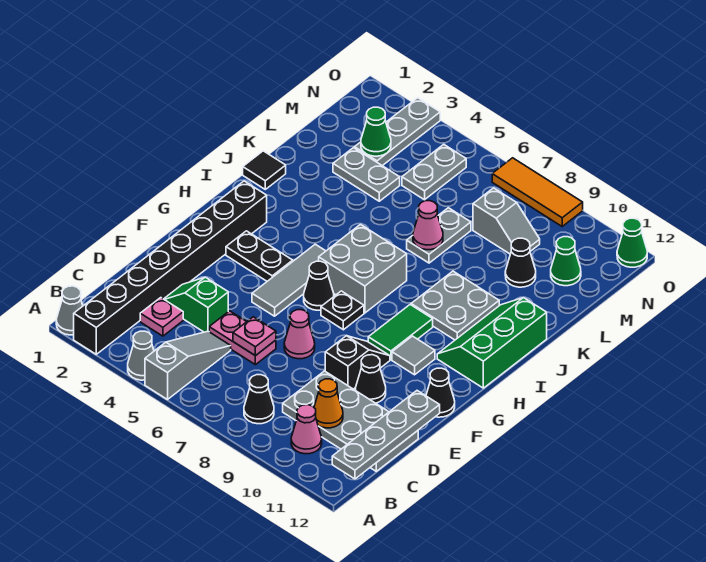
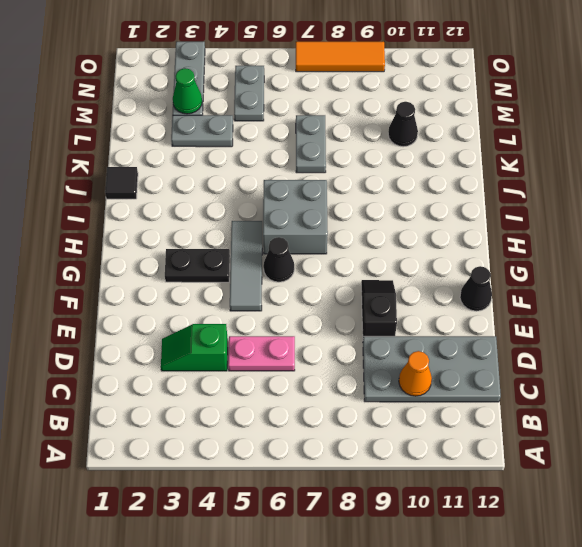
none -> grey 1x1 cone [56,286,83,335]
none -> black 1x8 brick [74,181,267,354]
none -> grey 1x1 cone [128,331,154,380]
none -> grey 1x3 slope [145,331,231,400]

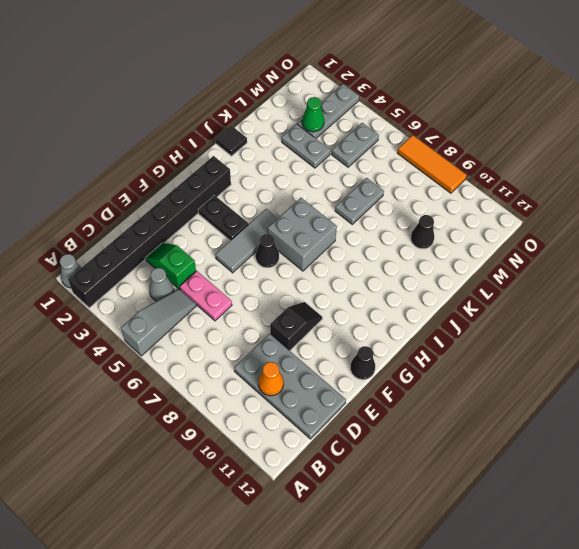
grey 1x1 cone [149,268,174,301] -> grey 1x1 cone moved to [128,331,154,380]
none -> black 1x1 cone [244,375,274,424]
none -> pink 1x1 cone [291,405,322,454]
none -> pink 1x1 plate [140,298,183,336]
none -> pink 1x1 cone [284,310,315,359]

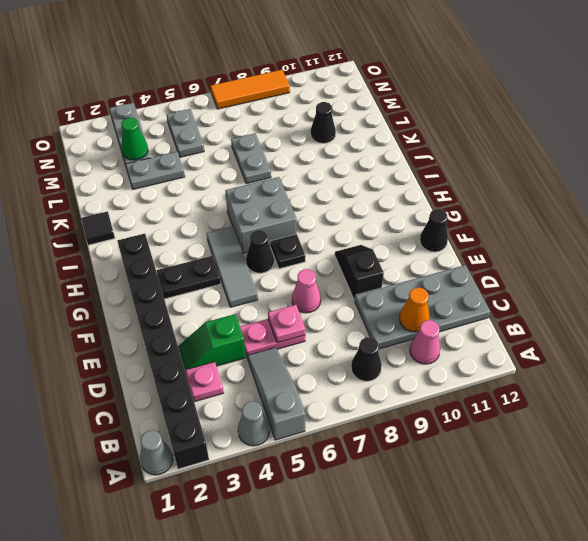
none -> black 1x1 cone [356,355,386,403]
none -> green 1x2 tile [368,305,433,360]
none -> grey 1x1 tile [392,336,435,375]
none -> green 2x3 slope [437,298,547,388]

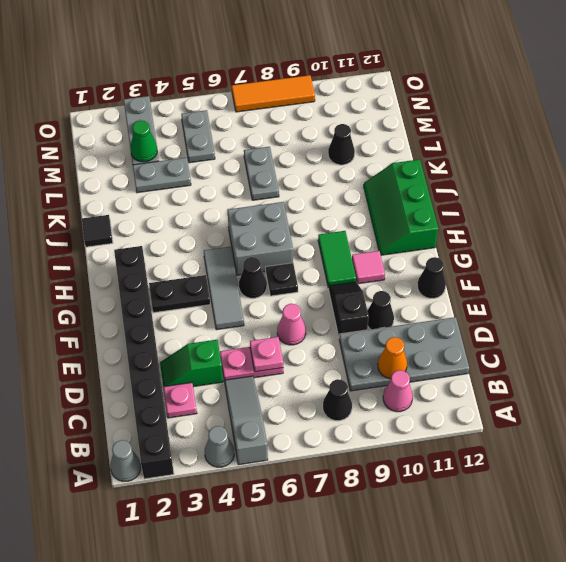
pink 1x1 tile [352,251,385,284] -> grey 1x1 tile [392,336,435,375]
none -> grey 2x2 plate [411,271,499,340]
none -> grey 1x2 slope [473,188,540,254]
none -> green 1x1 cone [551,237,581,286]
none -> green 1x1 cone [617,218,647,267]

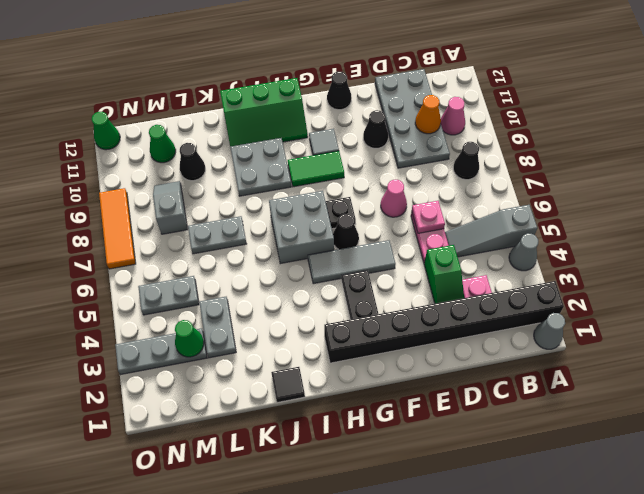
none -> black 1x2 slope [325,336,390,389]
none -> grey 1x4 plate [332,391,440,479]
none -> pink 1x1 cone [413,201,443,250]

